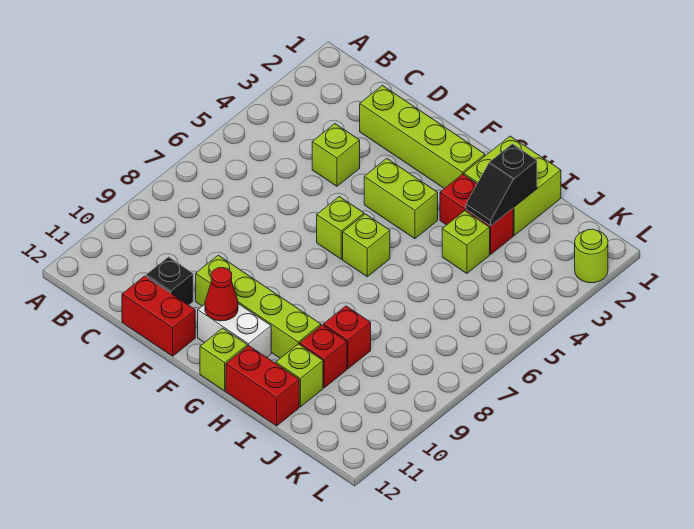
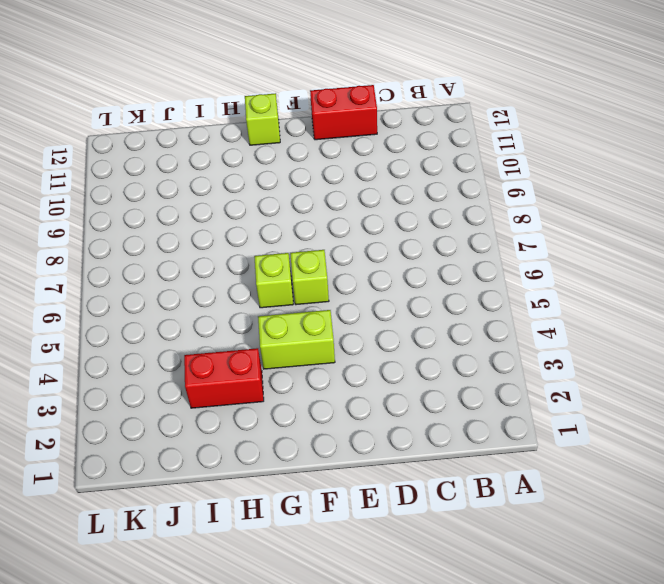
none -> lime 1x4 brick [360,86,485,189]
none -> lime 1x1 brick [312,124,360,186]
none -> black 1x1 brick [146,257,193,305]

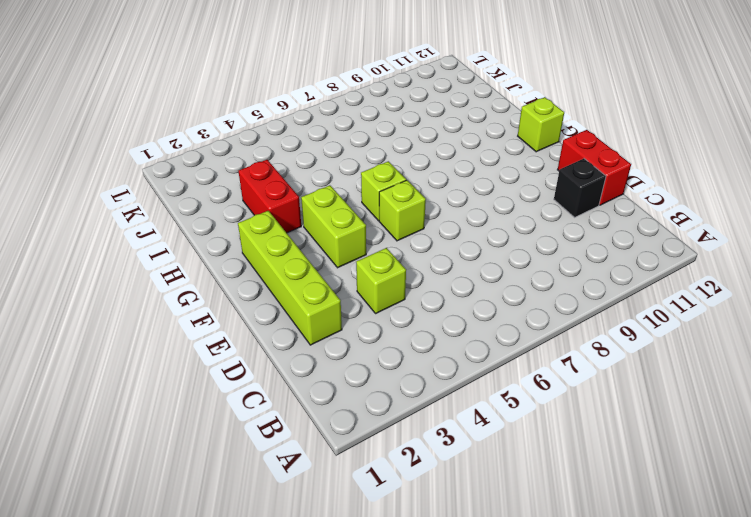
none -> lime 1x4 brick [196,255,321,358]
none -> white 1x2 brick [198,304,271,357]
none -> lime 2x2 brick [464,136,561,235]

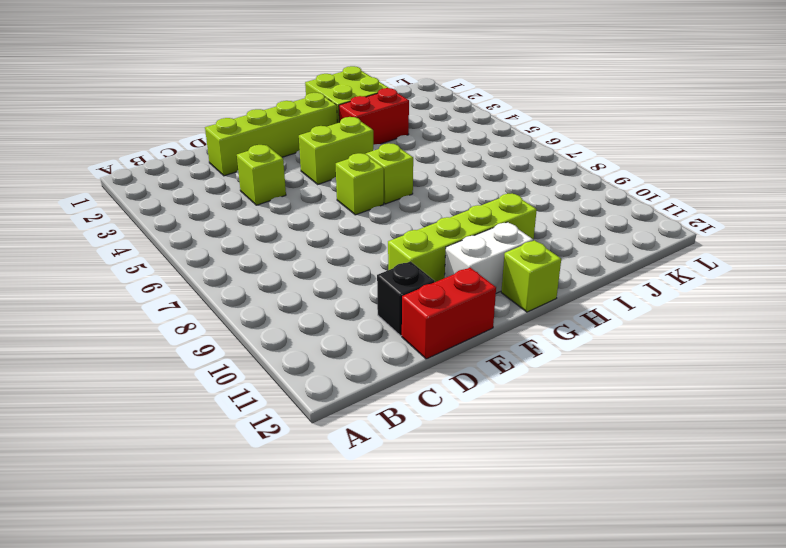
none -> red 1x2 brick [226,346,299,426]
none -> lime 1x1 brick [442,211,490,273]
none -> red 1x1 brick [323,306,371,369]

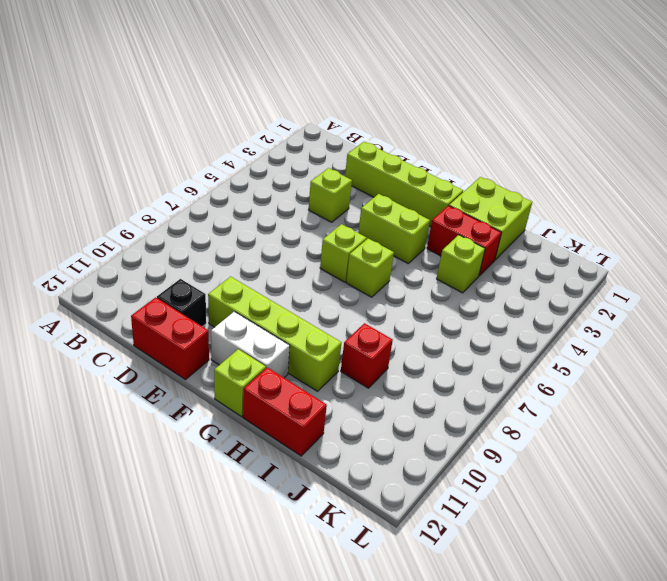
none -> red 1x1 brick [300,325,347,388]
none -> lime 1x1 brick [276,344,323,407]
none -> lime 1x1 round brick [575,229,608,283]

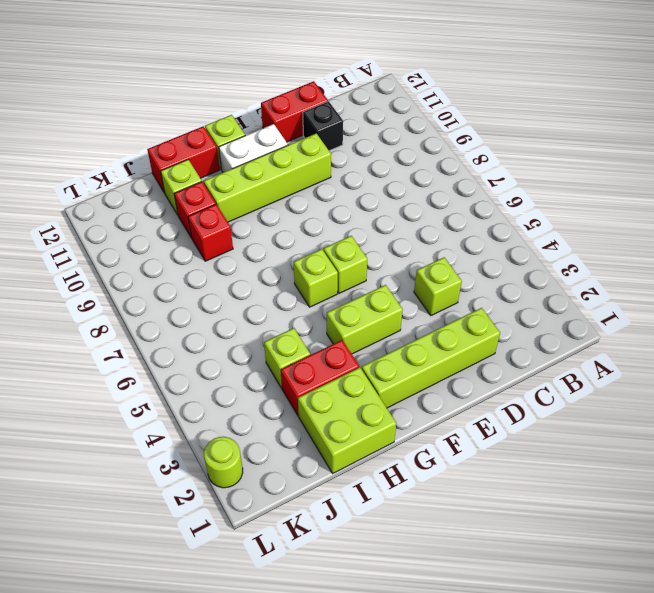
none -> red 1x1 cone [205,268,238,321]
none -> black 1x2 slope [466,144,537,226]

